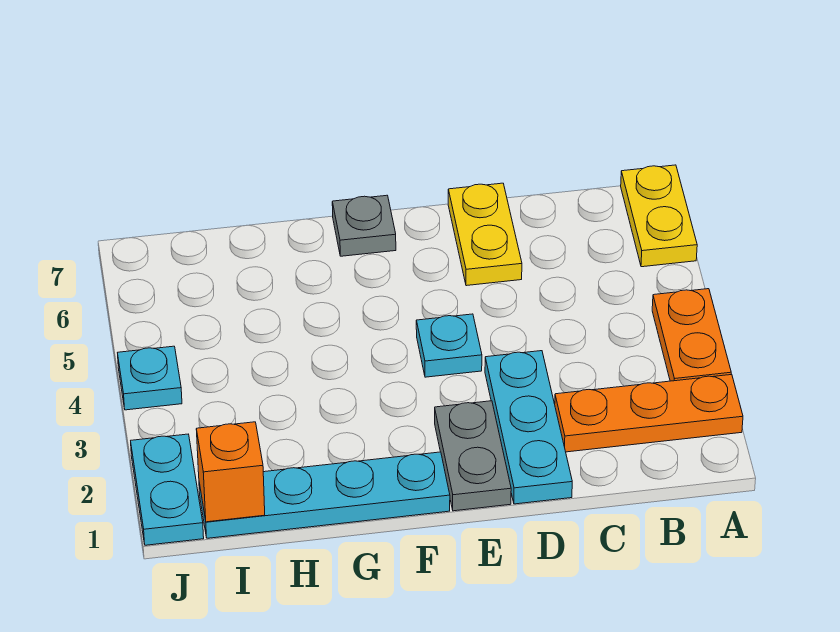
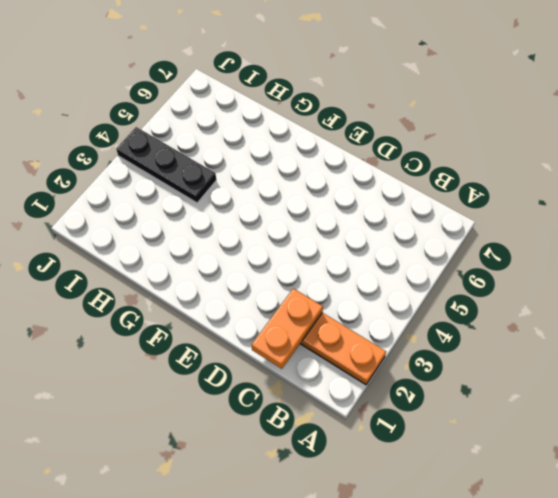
orange 1x2 plate [252,288,323,369] -> orange 1x2 plate moved to [652,289,731,381]
black 1x3 plate [116,127,216,203] -> cyan 1x1 plate [118,346,182,410]
none -> yellow 1x2 plate [621,165,697,267]
none -> cyan 1x3 plate [485,351,572,504]
none -> yellow 1x2 plate [448,183,522,286]

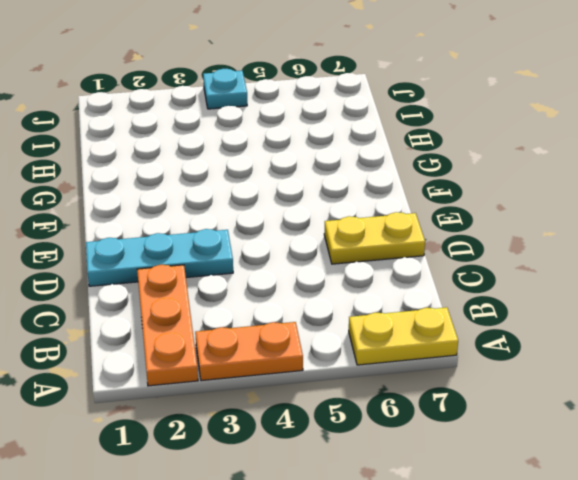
none -> grey 1x2 plate [435,401,511,511]
none -> cyan 1x1 plate [416,314,482,377]
none -> cyan 1x4 plate [199,452,450,538]

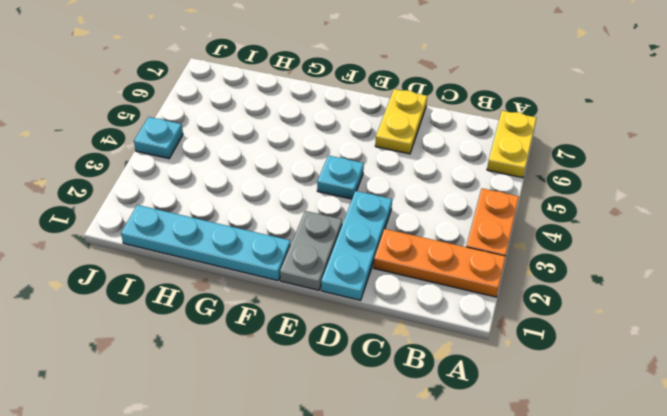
none -> grey 1x1 plate [332,195,396,256]
none -> cyan 1x2 plate [131,434,204,545]
none -> orange 1x1 brick [196,422,265,522]

